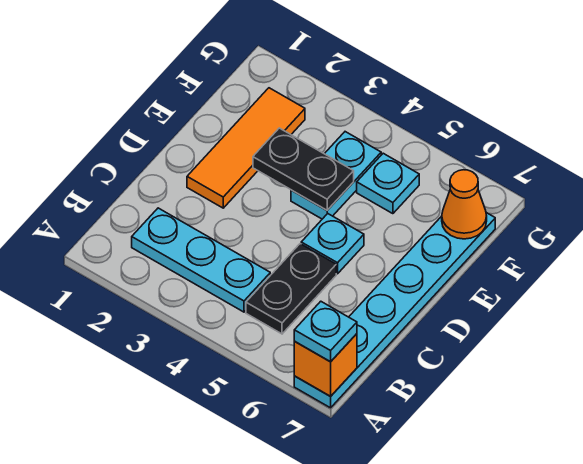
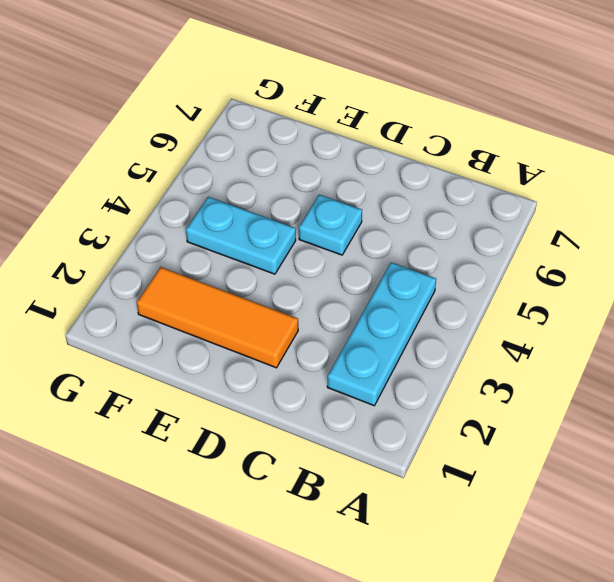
none -> cyan 1x6 plate [294,213,495,408]
none -> black 1x2 plate [246,244,336,334]

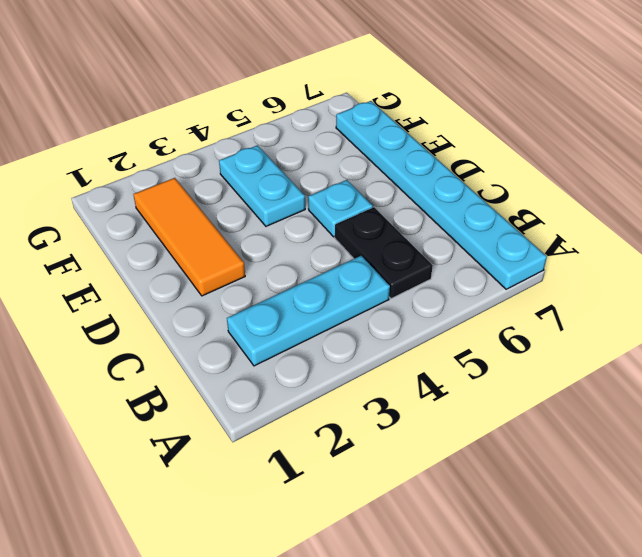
none -> cyan 1x1 plate [357,153,419,214]
none -> orange 1x1 brick [294,334,357,396]

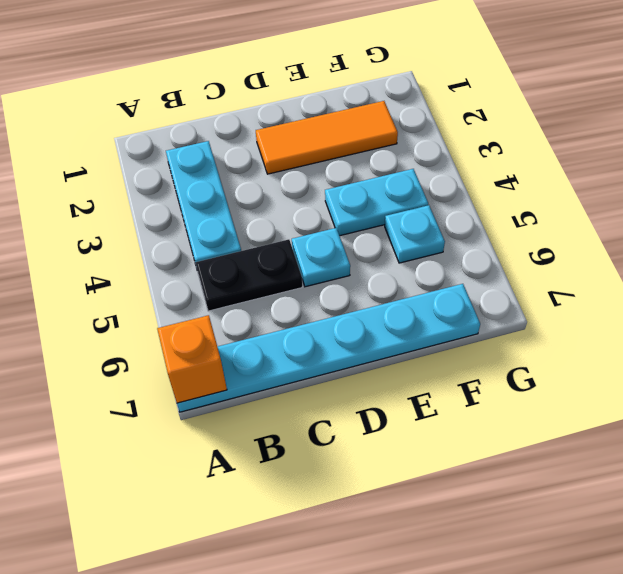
none -> black 1x2 plate [253,128,354,210]
none -> orange 1x1 cone [442,170,487,239]

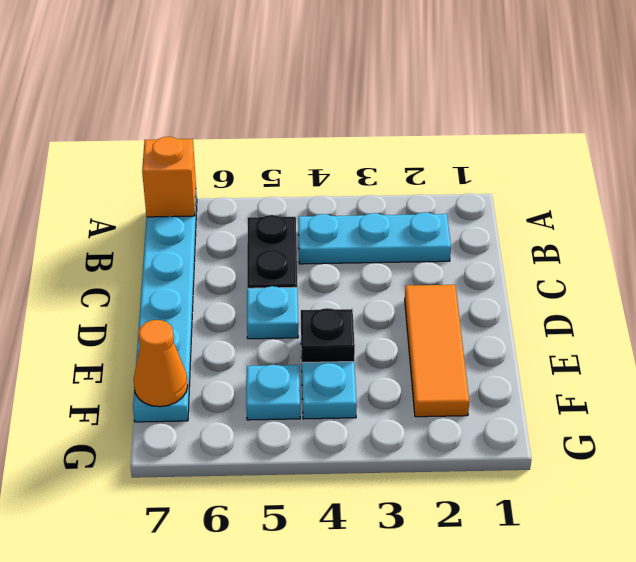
black 1x1 plate [301,308,355,362] -> black 1x2 plate [253,128,354,210]
none -> cyan 1x1 plate [294,301,357,362]

